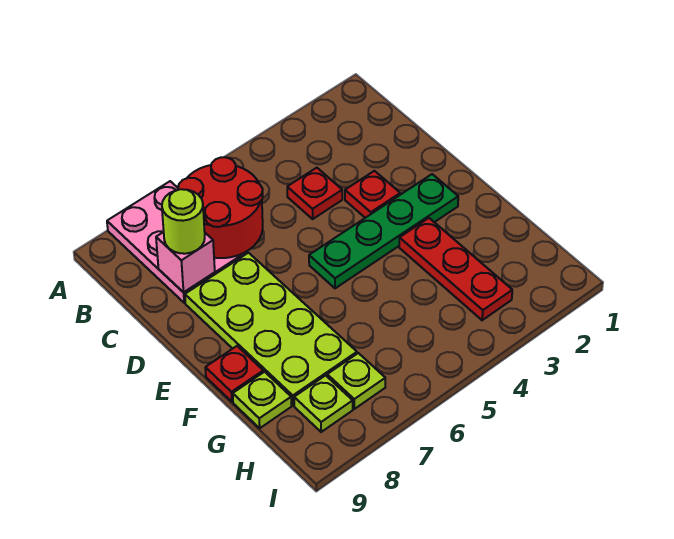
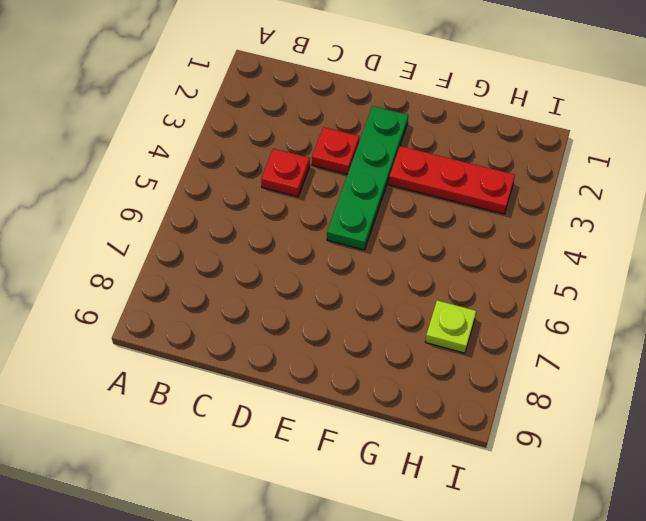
none -> pink 2x3 plate [107,181,247,303]
none -> lime 2x4 plate [185,253,357,405]
none -> red 1x1 plate [205,346,263,402]

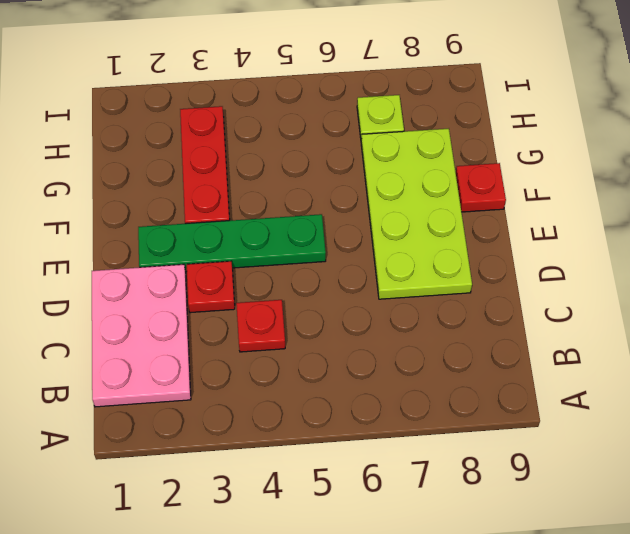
pink 2x3 plate [92,264,191,407] -> pink 2x3 plate moved to [107,181,247,303]
none -> lime 1x1 plate [233,372,291,428]
none -> lime 1x1 plate [294,375,353,432]
none -> red 2x2 round brick [178,157,263,258]

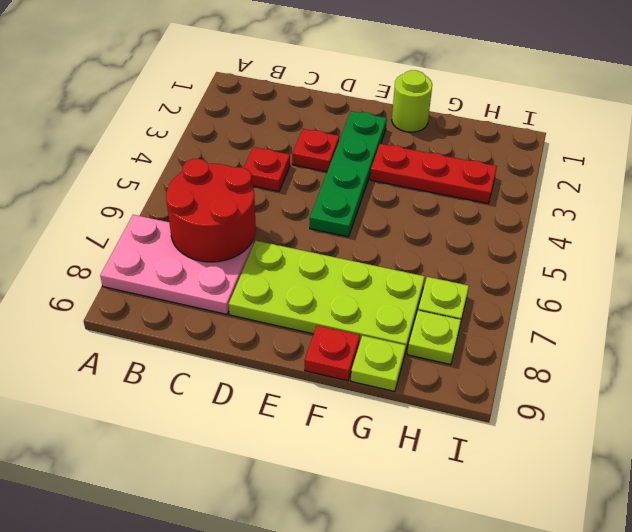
lime 1x1 round brick [392,70,432,132] -> lime 1x1 round brick moved to [162,189,205,254]
none -> pink 1x1 brick [156,232,215,292]

